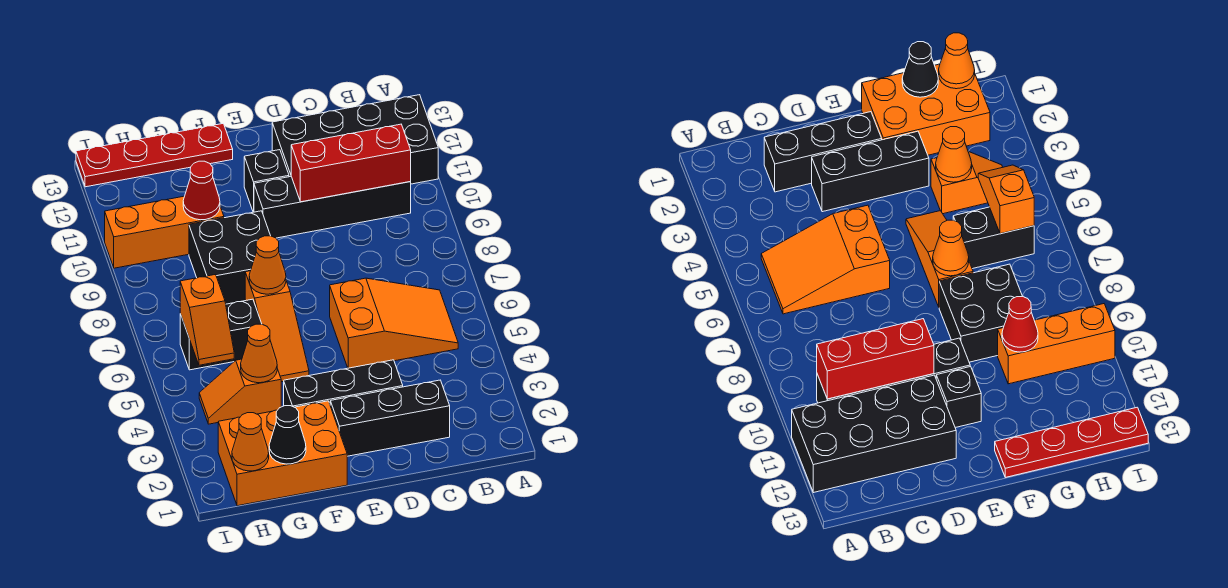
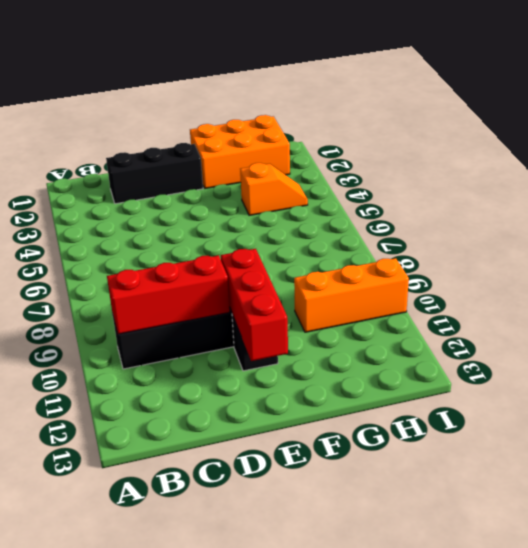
red 1x3 brick [221,249,288,361] -> none
none -> black 2x4 brick [272,95,438,184]
none -> orange 2x3 slope [330,278,458,368]
none -> black 1x3 brick [284,360,403,407]

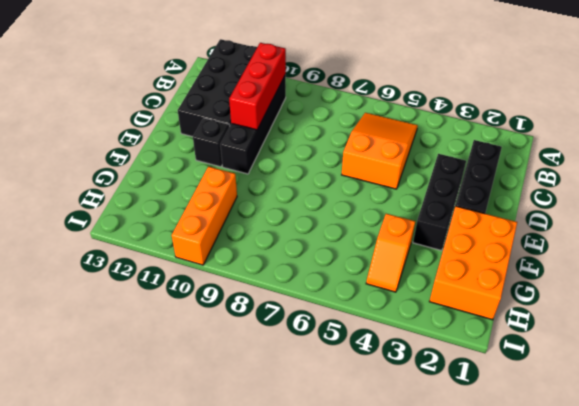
none -> orange 1x3 slope [245,271,309,382]
none -> black 2x2 brick [189,211,270,304]
none -> red 1x4 plate [76,124,233,187]

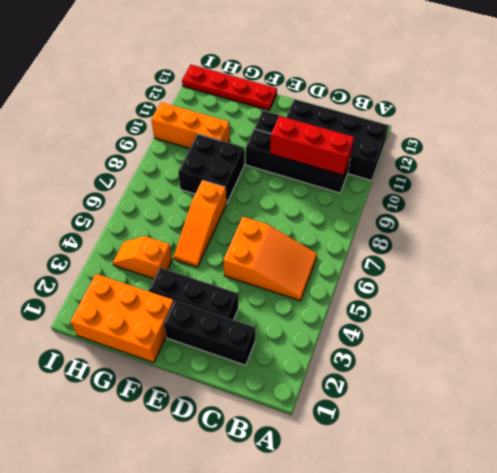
none -> black 1x2 brick [180,299,262,370]
none -> orange 1x1 cone [249,236,286,294]
none -> black 1x1 cone [269,406,306,464]

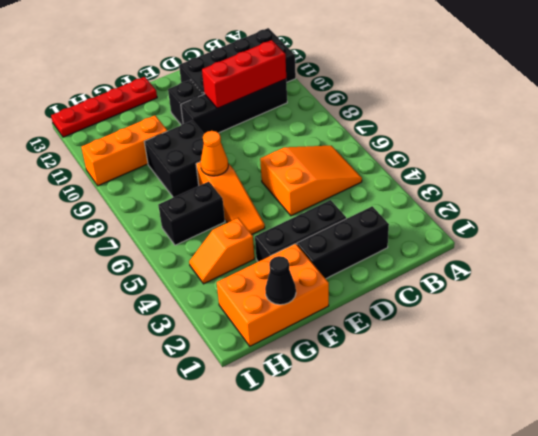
none -> orange 1x1 cone [241,324,277,383]
none -> red 1x1 cone [183,161,220,220]
none -> orange 1x1 cone [232,413,269,471]

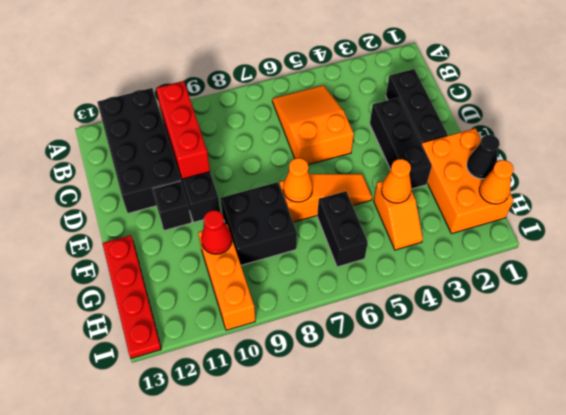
none -> orange 1x2 slope [180,275,234,365]

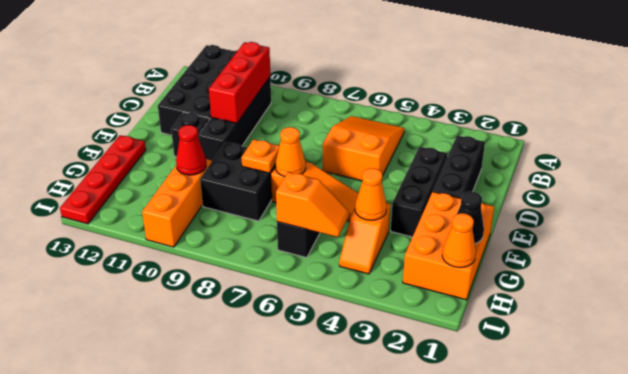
orange 1x1 plate [242,140,279,173] -> none

